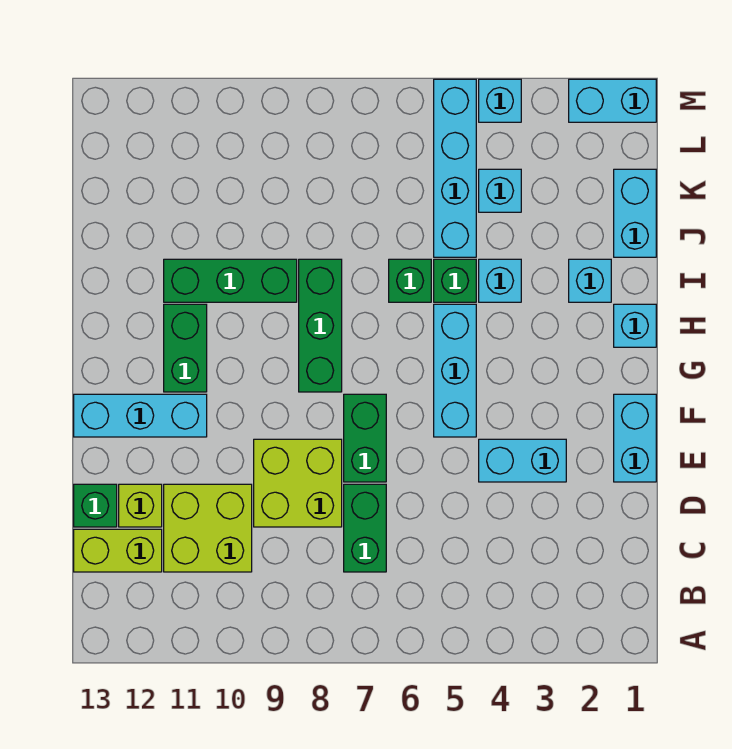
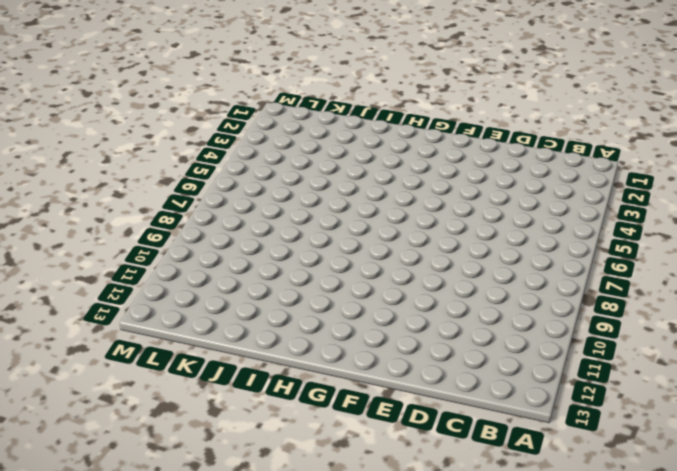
none -> green 1x2 brick [344,484,386,572]
none -> lime 2x2 brick [164,484,252,572]
none -> lime 1x2 brick [74,529,162,572]

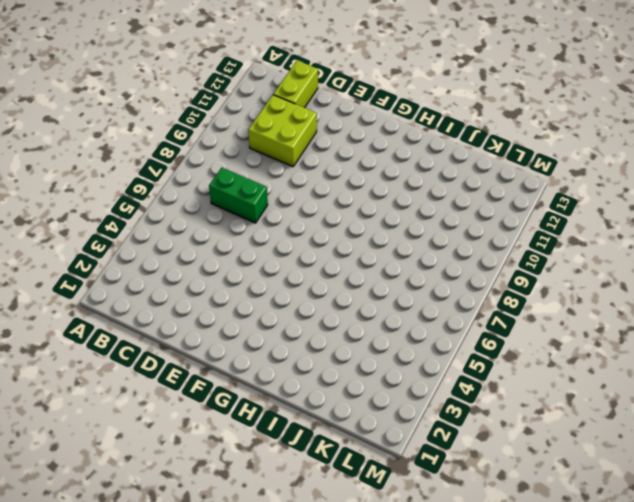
none -> lime 2x2 brick [254,439,342,527]
none -> lime 1x1 brick [119,484,162,527]
none -> green 1x1 brick [74,484,117,527]

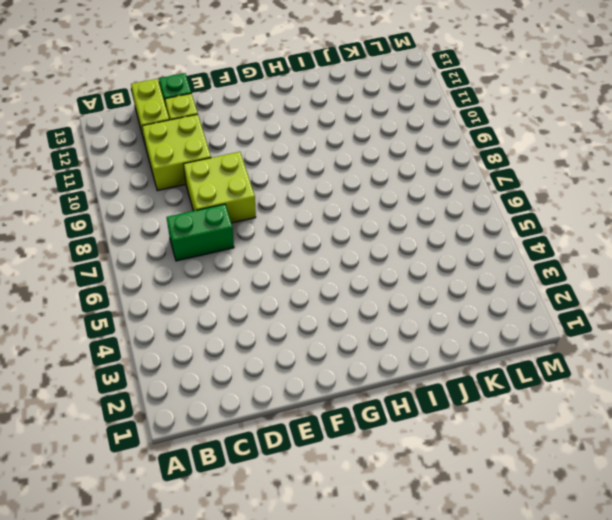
none -> cyan 1x2 brick [614,394,656,482]
none -> cyan 1x2 brick [479,439,566,482]
none -> green 1x2 brick [344,394,386,482]

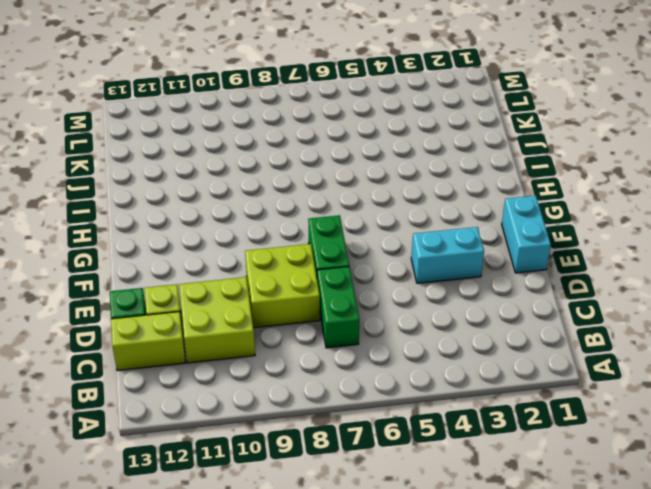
none -> cyan 1x3 brick [434,304,476,437]
none -> cyan 1x3 brick [74,394,207,437]
none -> green 1x3 brick [299,259,342,392]

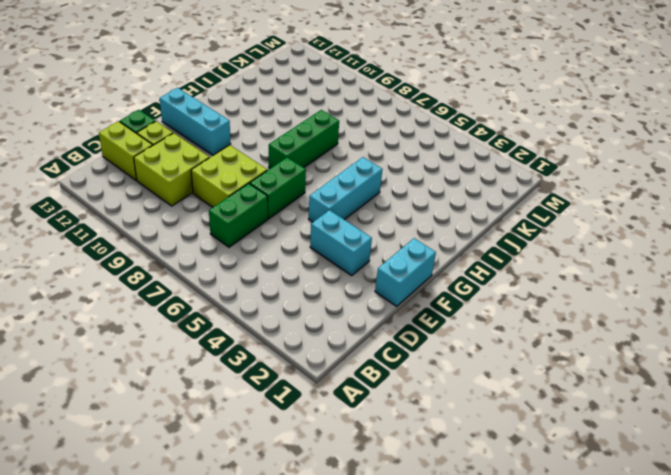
none -> green 1x2 brick [164,304,207,392]
none -> cyan 1x1 brick [614,304,656,347]
none -> cyan 1x1 brick [569,259,611,302]

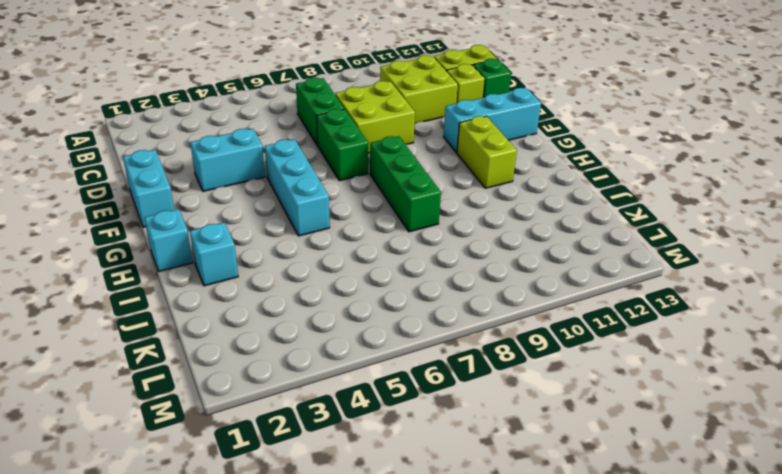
lime 1x2 brick [457,116,517,188] -> green 1x2 brick [164,304,207,392]
none -> cyan 1x1 brick [479,259,521,302]
none -> green 1x1 brick [434,259,476,302]
none -> green 1x1 brick [389,259,431,302]

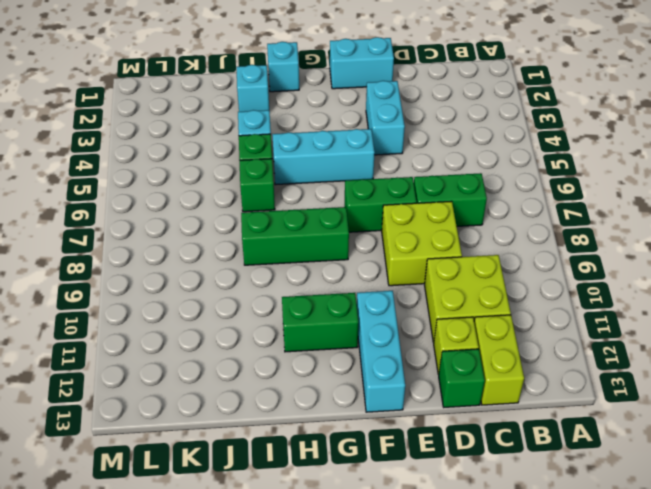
none -> green 1x3 brick [164,259,297,302]
none -> cyan 1x2 brick [614,169,656,257]
none -> cyan 1x4 brick [434,79,476,257]

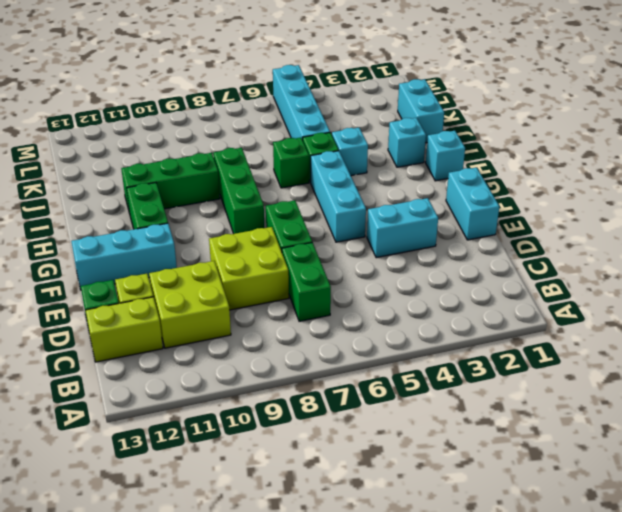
none -> cyan 1x1 brick [479,169,521,212]
none -> cyan 1x2 brick [569,79,656,122]
none -> cyan 1x1 brick [479,79,521,122]

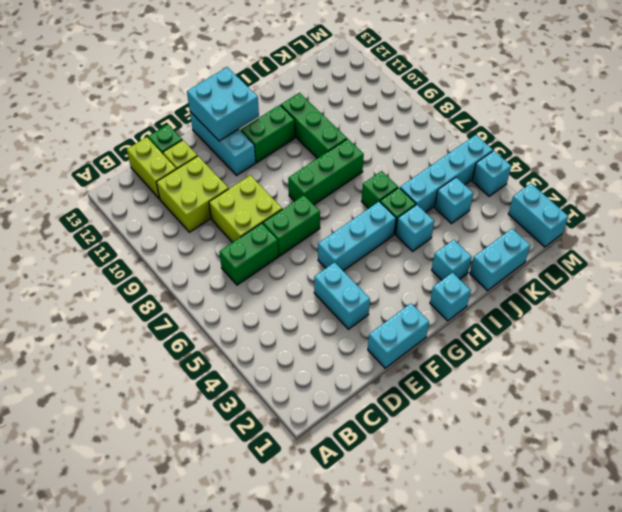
cyan 2x2 brick [187,67,259,141] -> none

